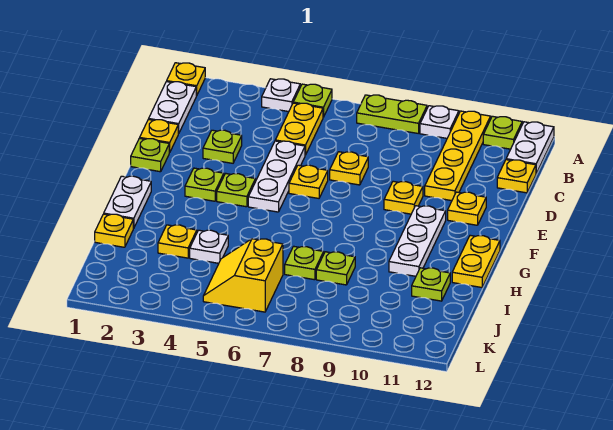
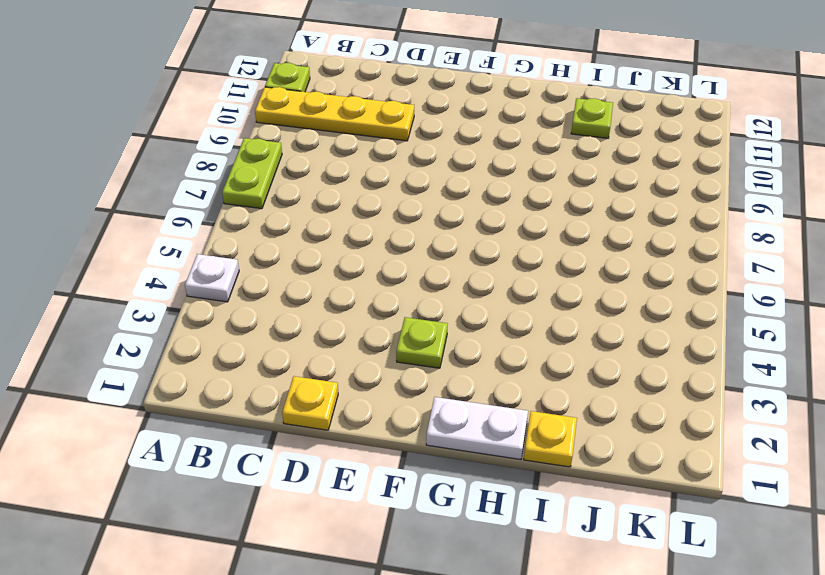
none -> yellow 1x1 plate [167,63,205,96]
none -> lime 1x1 plate [293,84,332,117]
none -> white 1x1 plate [420,106,459,138]
none -> white 1x2 plate [506,122,554,173]

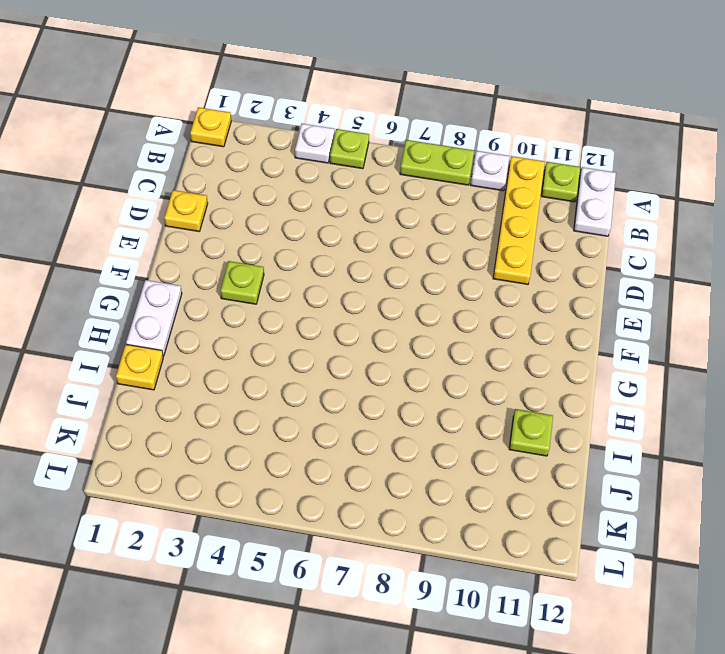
none -> white 1x2 plate [149,82,196,133]
none -> yellow 1x2 plate [275,103,323,155]
none -> yellow 1x1 plate [497,160,536,193]
none -> lime 1x1 plate [203,130,242,163]

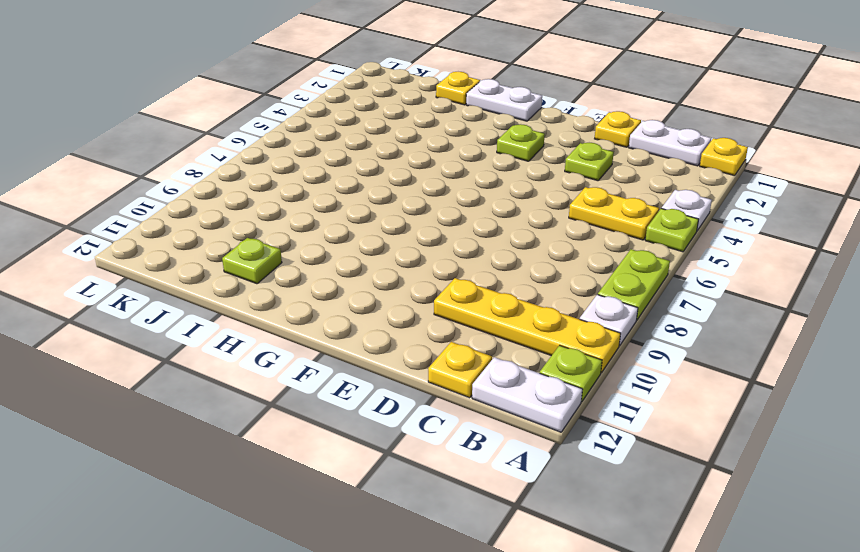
none -> white 1x3 plate [248,141,305,212]
none -> yellow 1x1 plate [330,152,368,185]
none -> lime 1x1 plate [131,138,170,172]
none -> yellow 1x1 plate [289,165,328,198]

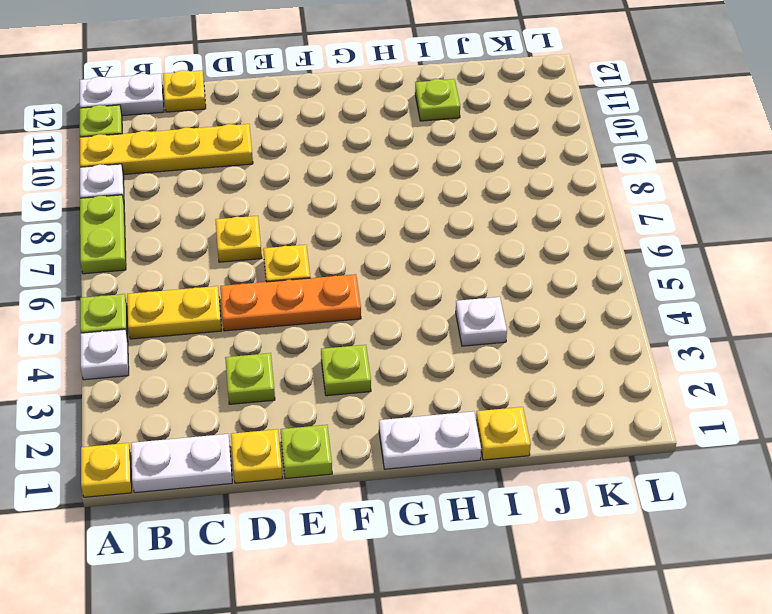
orange 1x3 plate [220,274,361,331] -> white 1x3 plate [248,141,305,212]
none -> yellow 1x1 plate [384,181,423,214]
none -> yellow 1x1 plate [448,192,486,225]
none -> lime 1x1 plate [217,173,255,207]
none -> white 1x3 plate [389,206,446,276]

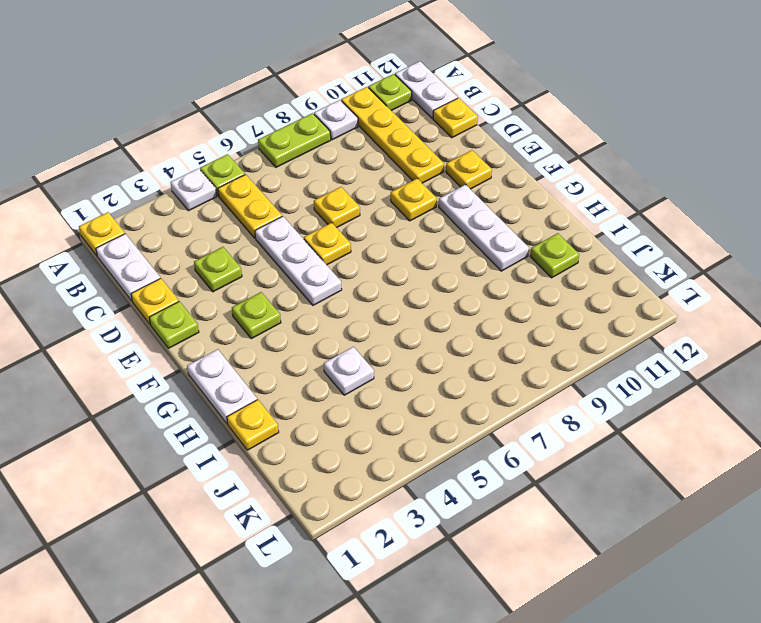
none -> lime 1x1 plate [217,173,255,207]
none -> yellow 1x2 plate [452,235,500,287]
none -> yellow 1x1 plate [158,225,197,258]
none -> lime 1x1 plate [285,246,324,280]

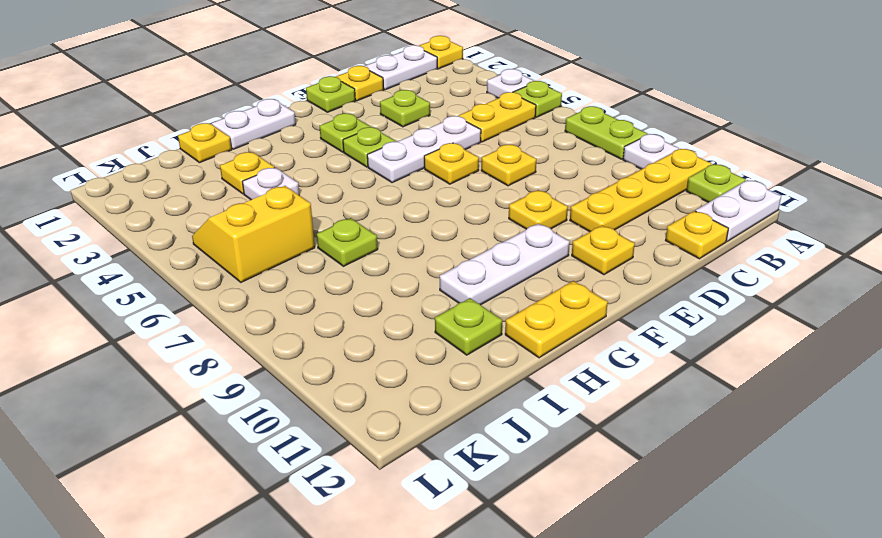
none -> lime 1x1 plate [316,252,355,285]

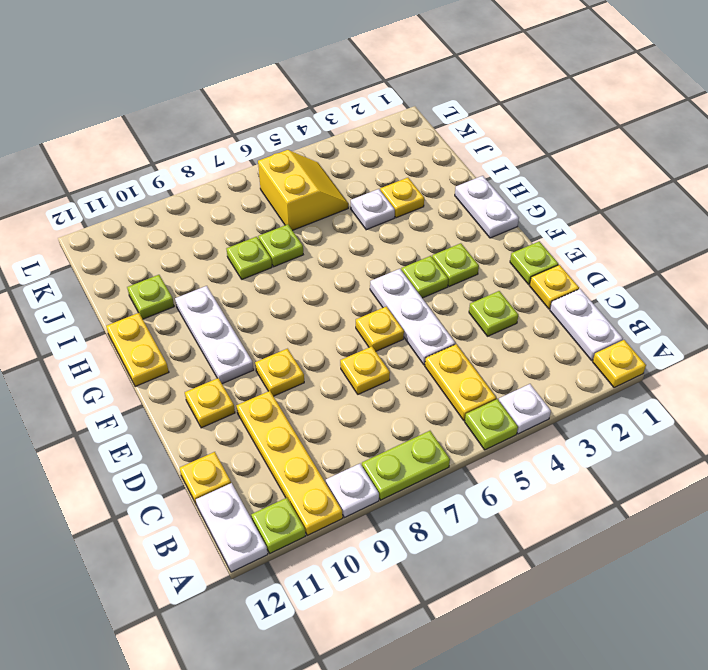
none -> yellow 1x1 plate [95,214,133,247]

